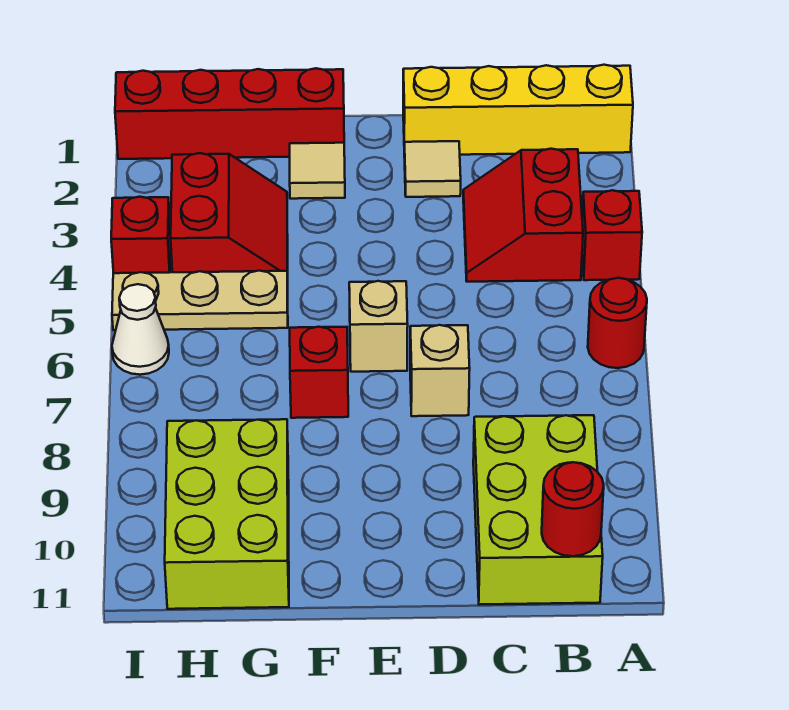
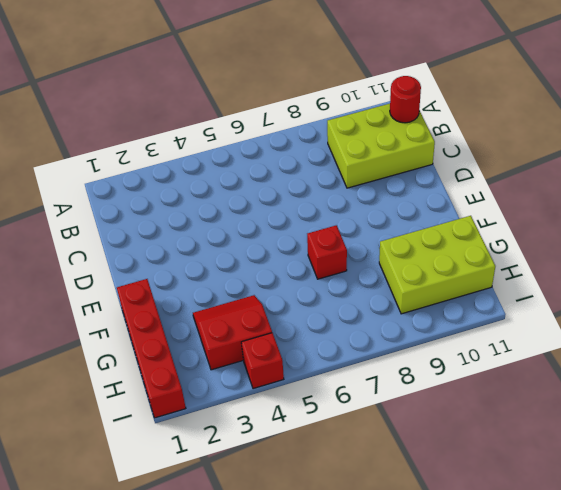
none -> yellow 1x4 brick [403,65,633,155]
none -> red 1x1 brick [582,190,642,280]
none -> red 1x1 round brick [588,278,647,368]

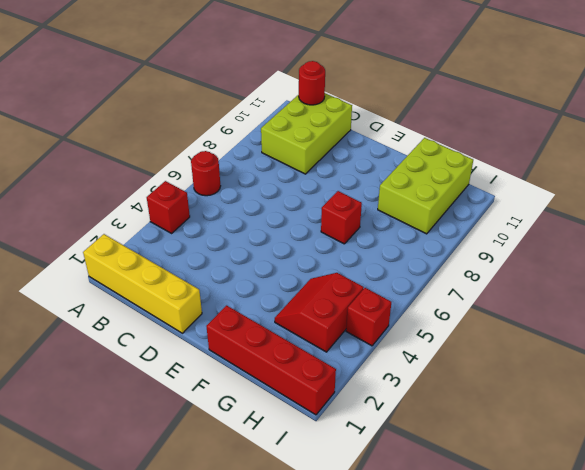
none -> red 2x2 slope [463,149,583,282]
none -> tan 1x1 tile [404,141,461,197]
none -> tan 1x1 brick [410,325,470,416]

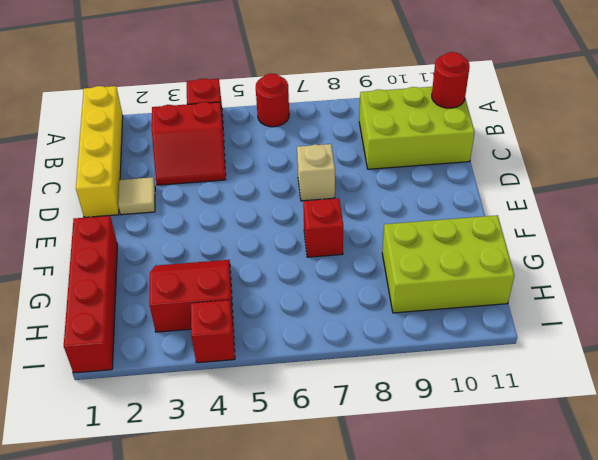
none -> tan 1x1 brick [349,281,408,372]
none -> tan 1x1 tile [290,143,345,199]
none -> tan 1x3 plate [112,271,288,330]

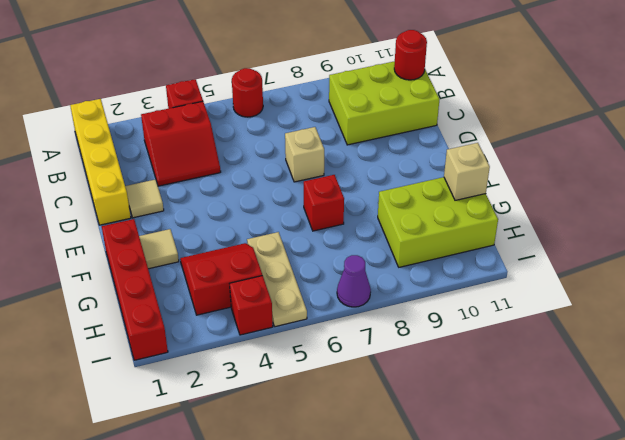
tan 1x1 brick [444,143,490,200] -> tan 1x1 brick moved to [349,281,408,372]
purple 1x1 cone [337,255,371,307] -> none
none -> white 1x1 cone [112,284,169,375]

